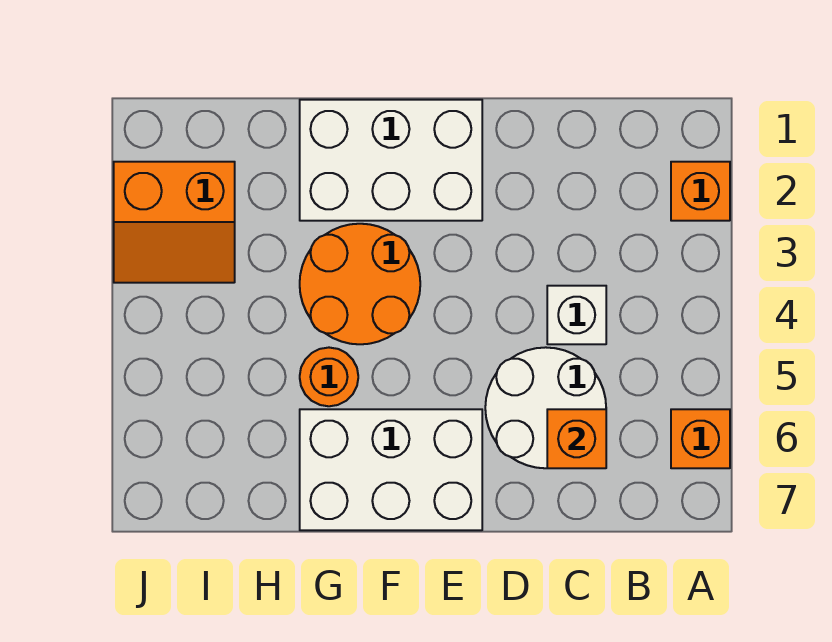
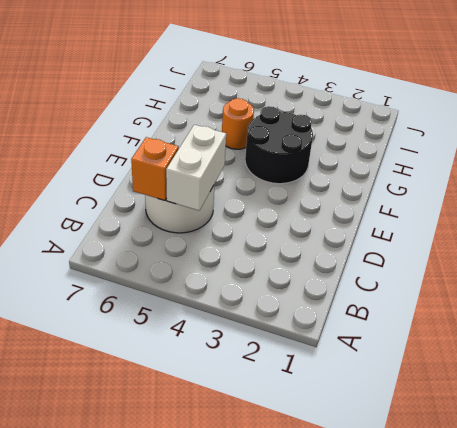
white 1x2 brick [166,125,226,211] -> none
black 2x2 round brick [245,106,313,184] -> orange 2x2 round brick [300,224,420,344]
none -> orange 1x1 brick [671,162,730,221]
none -> orange 1x1 brick [671,409,730,468]

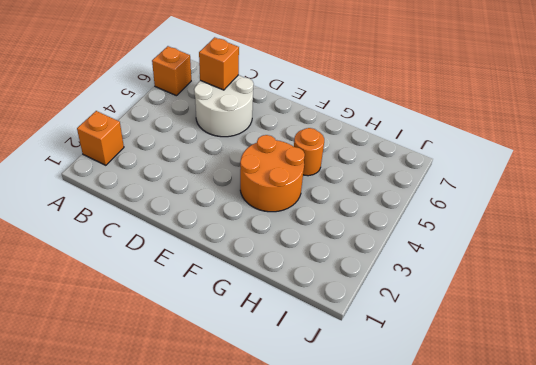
none -> white 1x1 brick [547,286,606,344]
none -> white 2x3 brick [300,100,482,221]

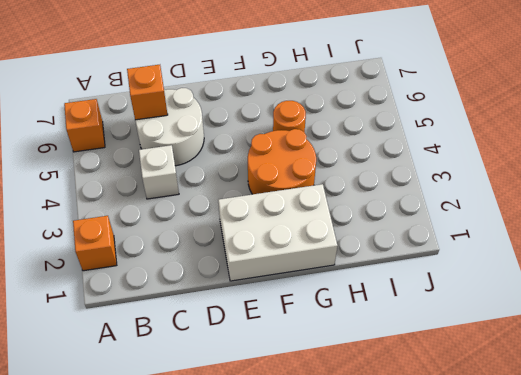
none -> white 2x3 brick [300,409,482,530]
none -> orange 2x2 slope [114,162,235,283]

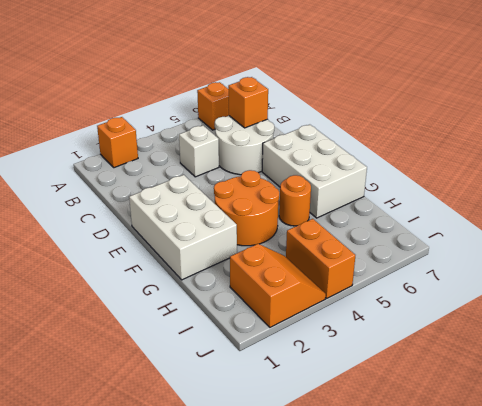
orange 1x2 brick [286,219,355,298] -> none

